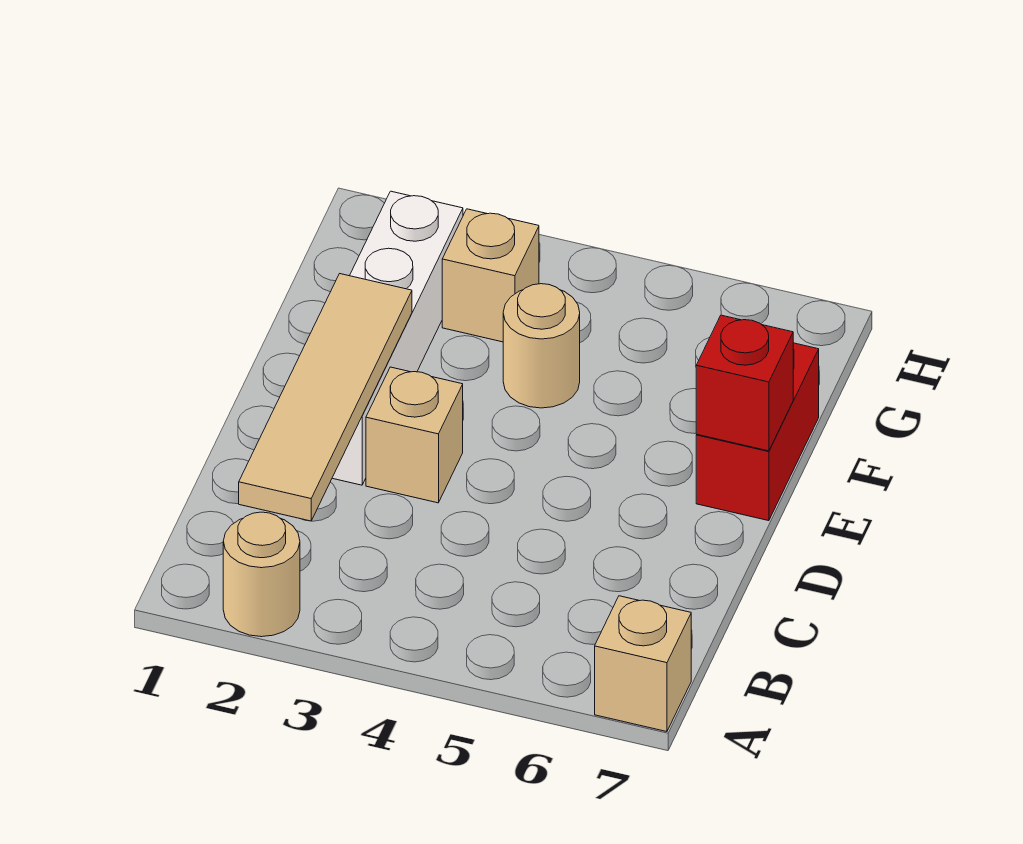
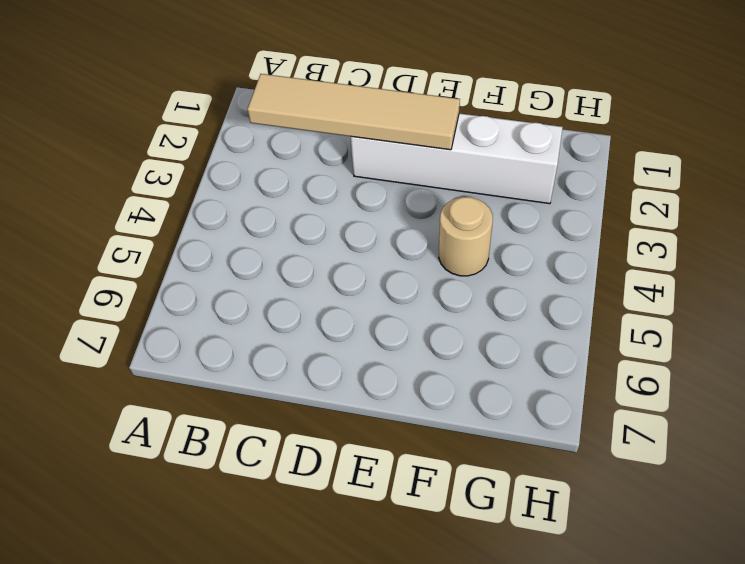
none -> tan 1x1 round brick [223,512,300,637]
none -> tan 1x1 brick [595,596,691,732]

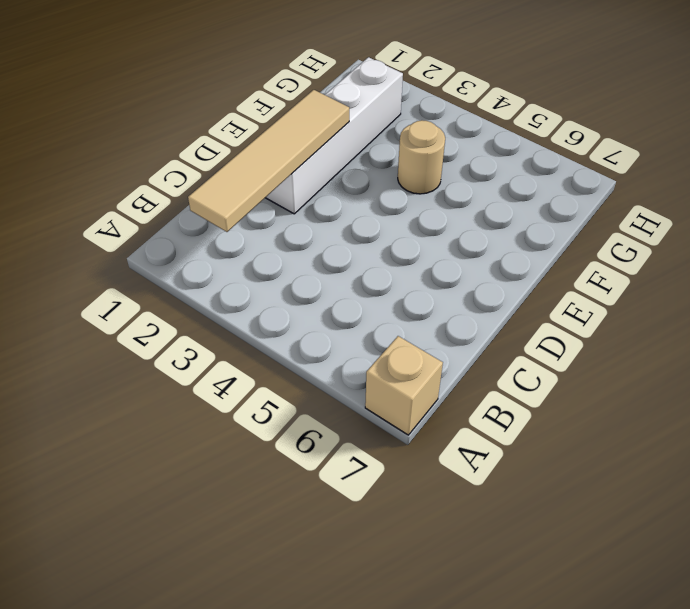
none -> tan 1x1 round brick [223,512,300,637]
none -> tan 1x1 brick [366,367,463,503]

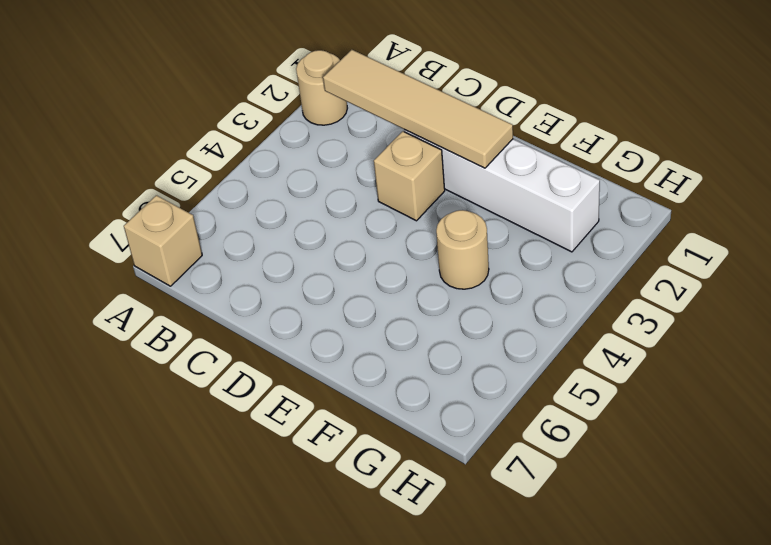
none -> red 1x2 brick [696,343,819,521]
none -> tan 1x1 brick [442,209,539,342]

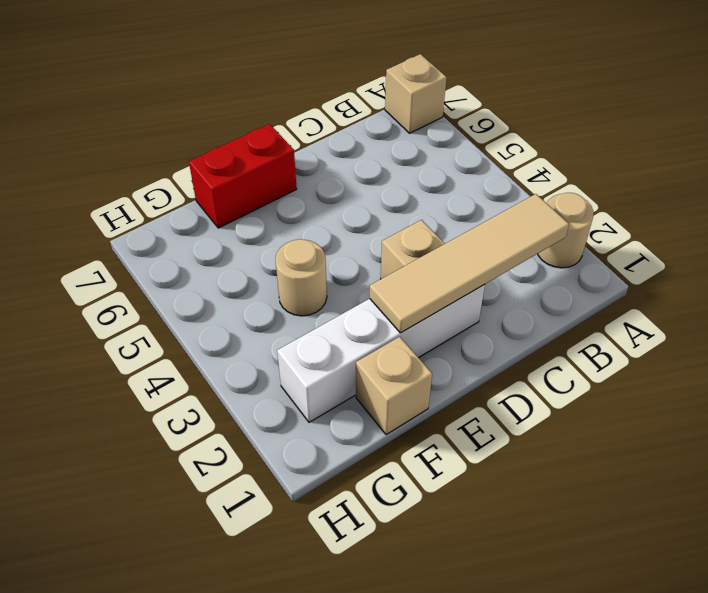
tan 1x1 brick [356,337,432,435] -> tan 1x1 brick moved to [442,209,539,342]
none -> red 1x1 brick [696,315,793,451]

